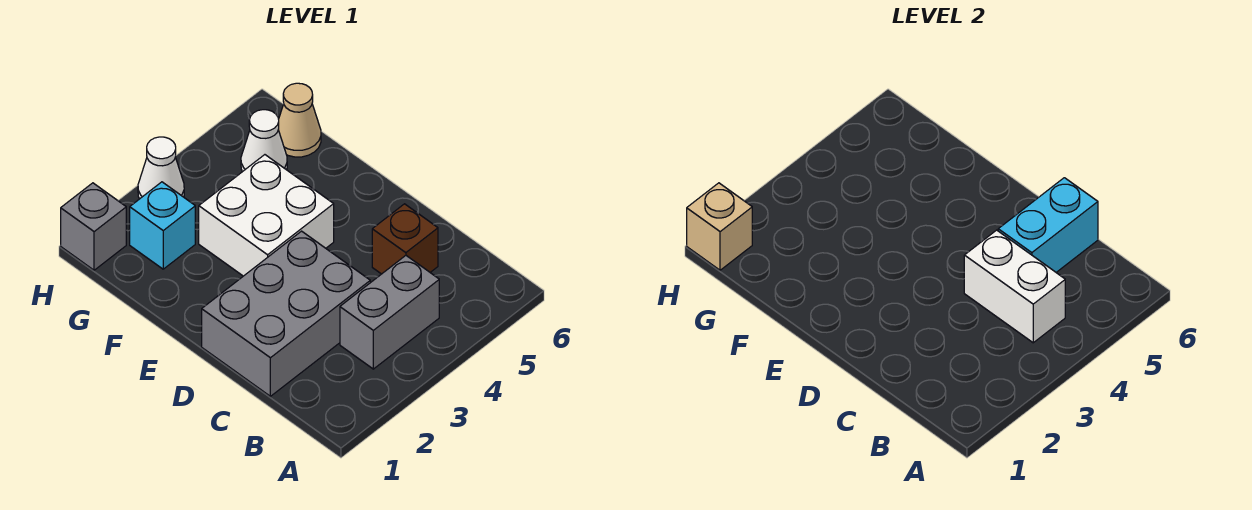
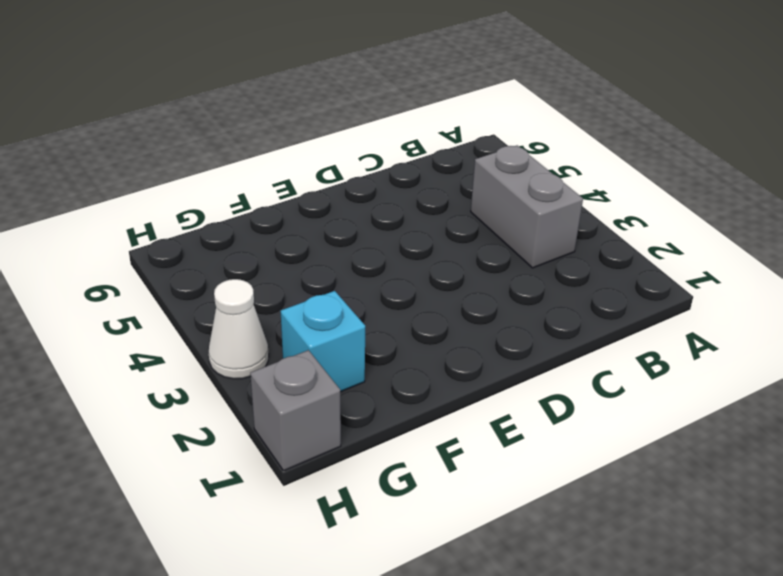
none -> grey 2x3 brick [202,231,370,396]
none -> brown 1x1 brick [372,204,438,274]
none -> white 2x2 brick [199,155,334,276]

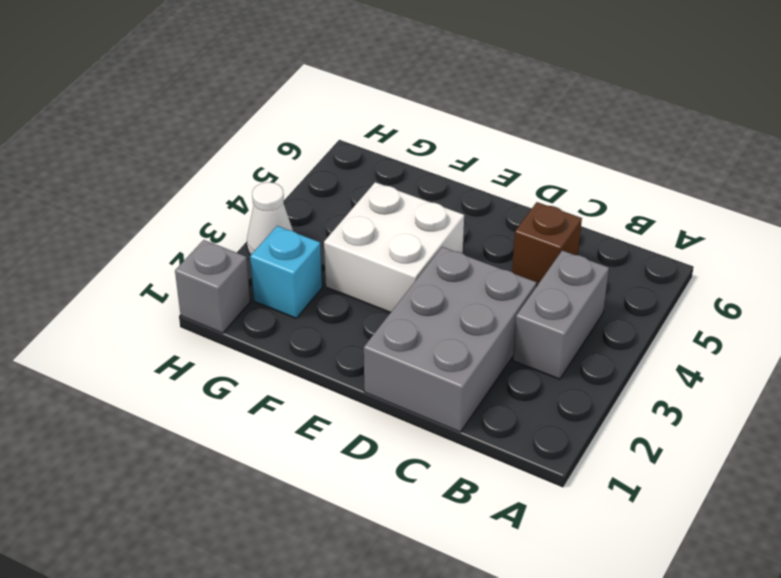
none -> white 1x1 cone [241,110,287,172]
none -> tan 1x1 cone [278,83,321,157]
none -> white 1x2 brick [964,230,1065,343]

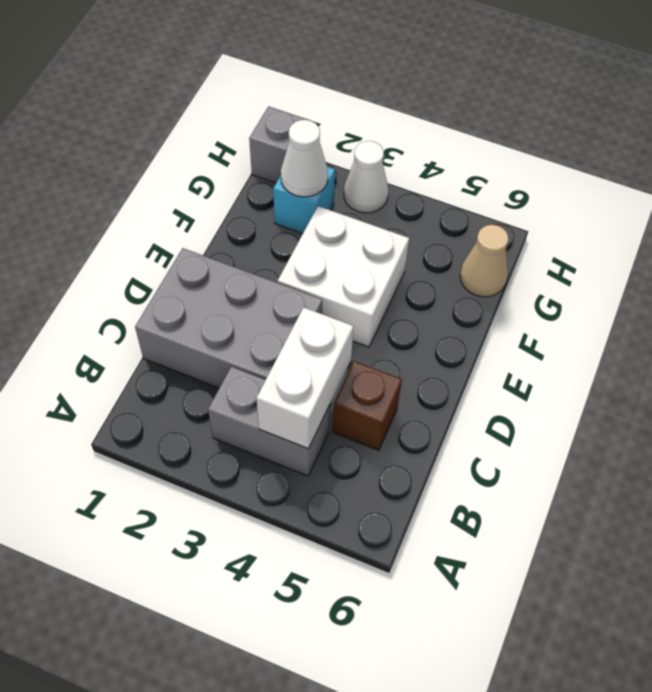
white 1x1 cone [281,120,328,197] -> white 1x1 cone moved to [241,110,287,172]
none -> cyan 1x2 brick [998,178,1098,272]
none -> tan 1x1 brick [687,183,752,270]

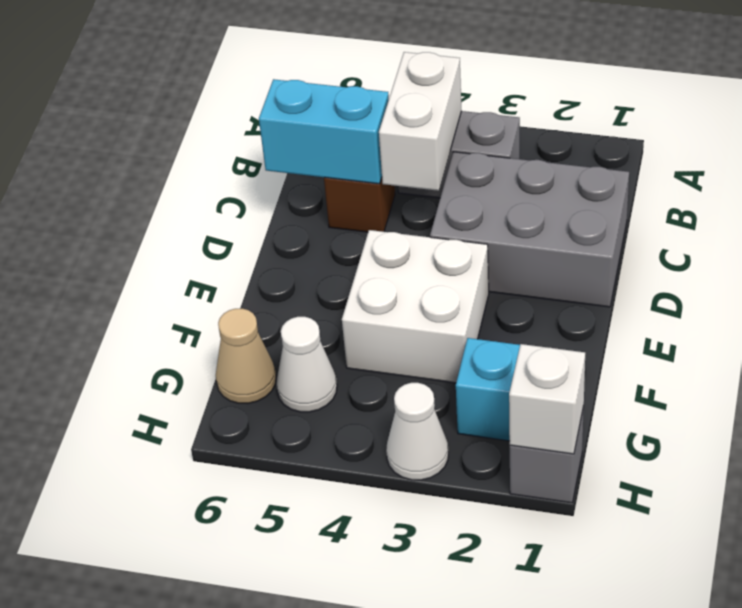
white 1x1 brick [509,344,585,454] -> tan 1x1 brick [687,183,752,270]

